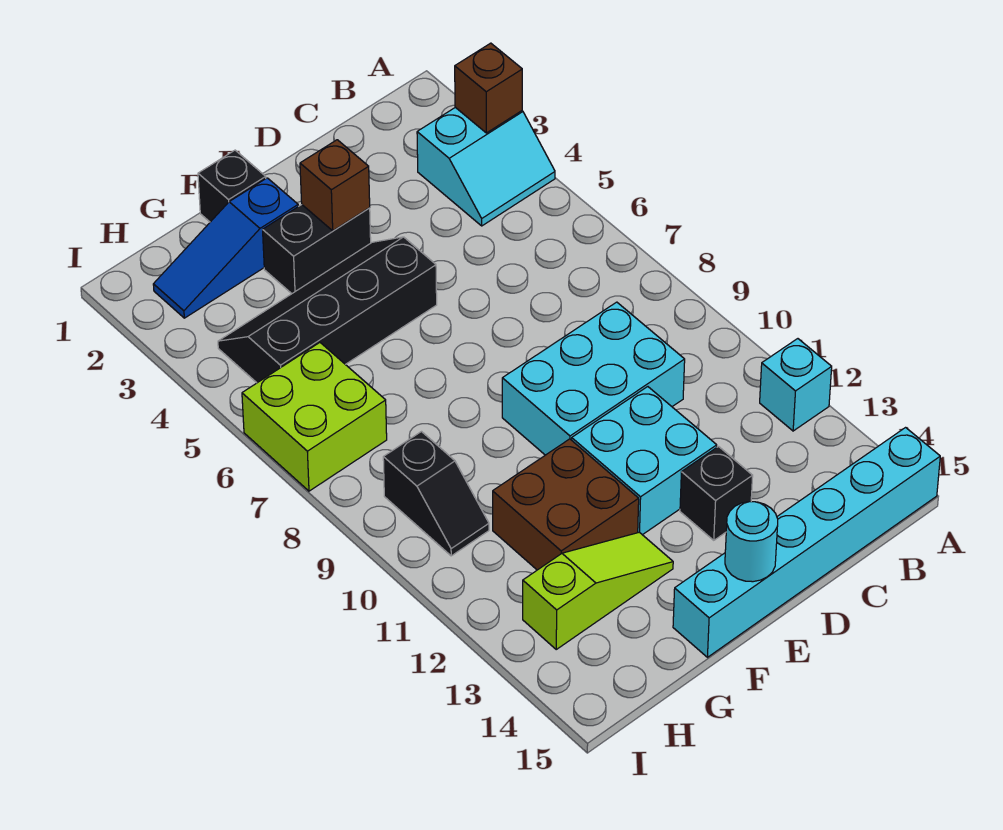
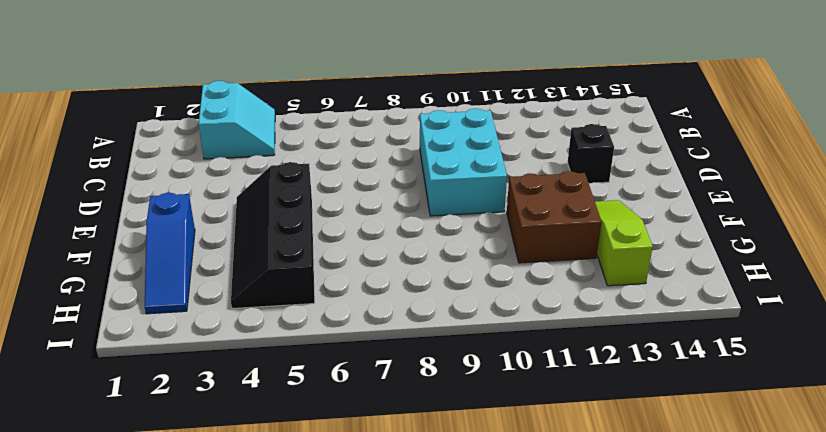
none -> cyan 1x1 brick [760,339,832,431]
none -> cyan 1x6 brick [673,428,940,657]
none -> cyan 2x2 brick [572,387,717,535]

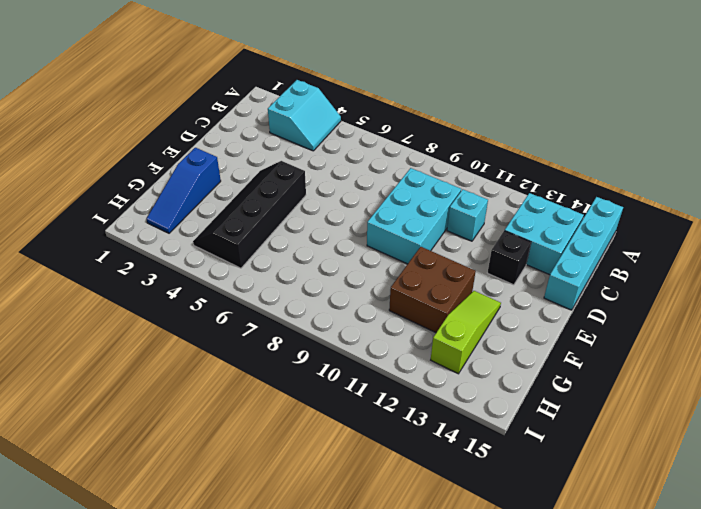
cyan 1x4 brick [544,197,623,310] -> cyan 1x6 brick [673,428,940,657]
cyan 2x2 brick [505,193,584,275] -> cyan 2x2 brick moved to [572,387,717,535]
cyan 1x1 brick [447,189,488,241] -> cyan 1x1 brick moved to [760,339,832,431]
none -> black 1x2 brick [263,205,371,294]
none -> black 1x1 brick [198,150,266,222]
none -> lime 2x2 brick [242,343,387,491]

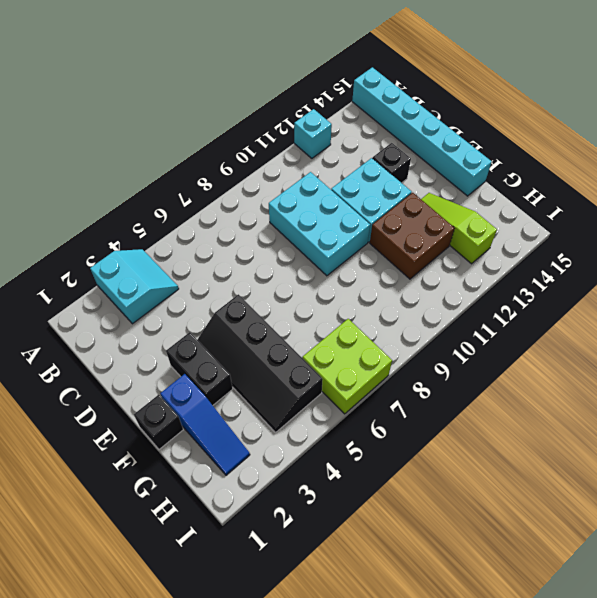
none -> black 1x2 slope [383,432,489,556]
none -> brown 1x1 brick [455,43,522,133]
none -> brown 1x1 brick [300,140,370,231]

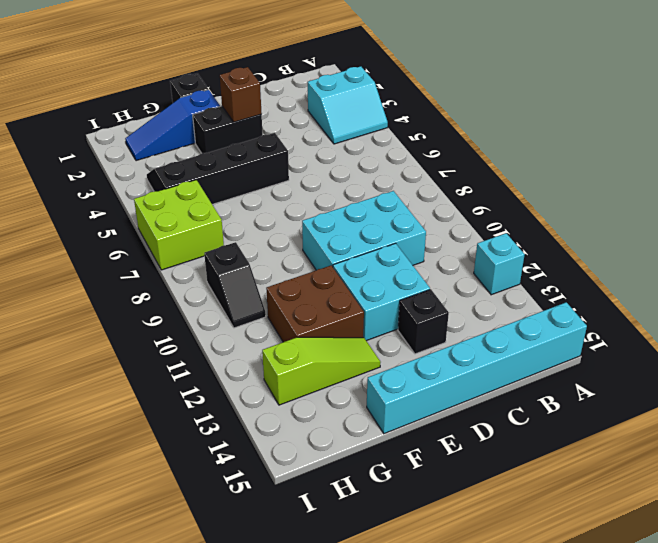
none -> brown 1x1 brick [455,43,522,133]
none -> cyan 1x1 round brick [725,502,778,582]

